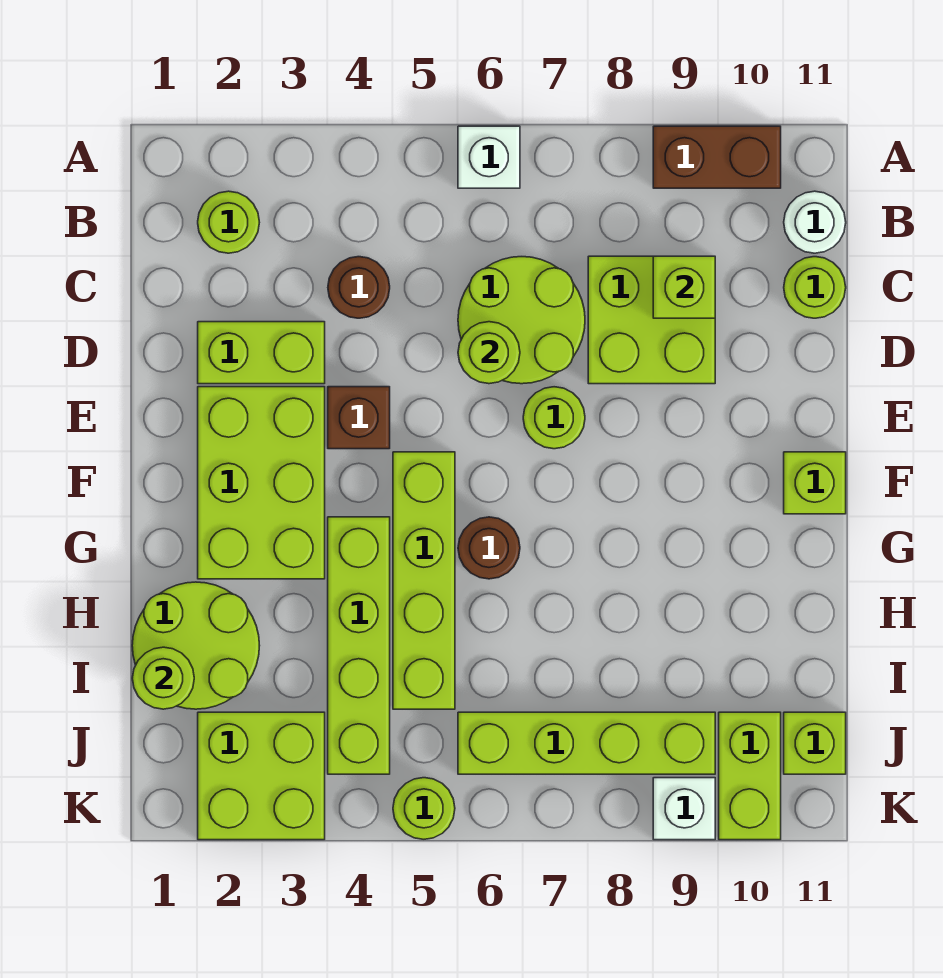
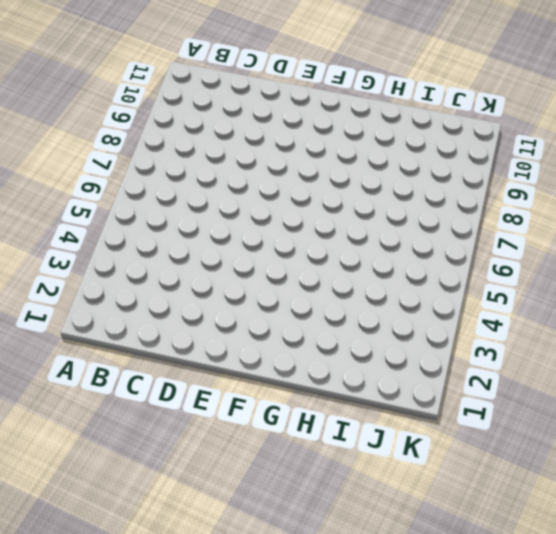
none -> white 1x1 brick [458,126,520,188]
none -> brown 1x2 brick [653,126,781,188]
none -> lime 1x1 round brick [198,191,259,253]

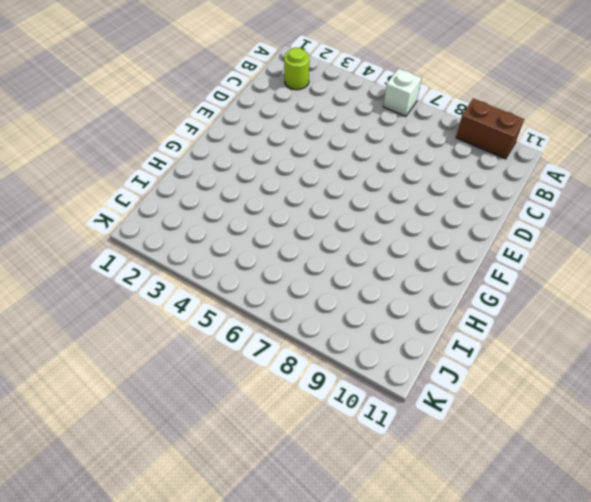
none -> white 1x1 round brick [784,191,846,253]
none -> brown 1x1 round brick [328,257,390,318]
none -> lime 2x2 round brick [458,257,585,384]

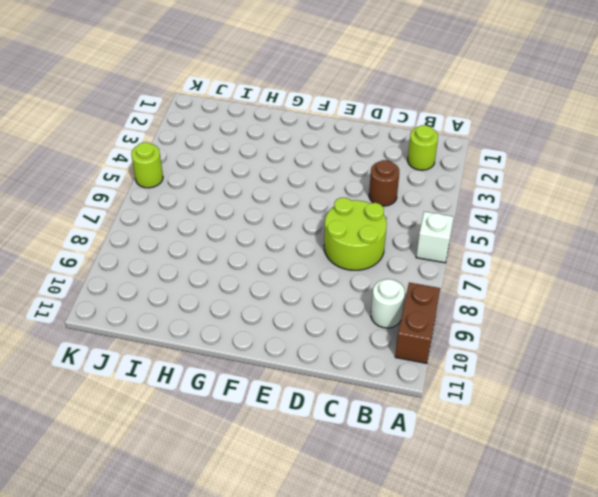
white 1x1 round brick [371,279,405,328] -> white 1x1 round brick moved to [784,191,846,253]
none -> lime 2x2 brick [588,256,715,384]
none -> lime 1x1 round brick [784,257,846,318]
none -> lime 1x2 brick [198,322,325,384]

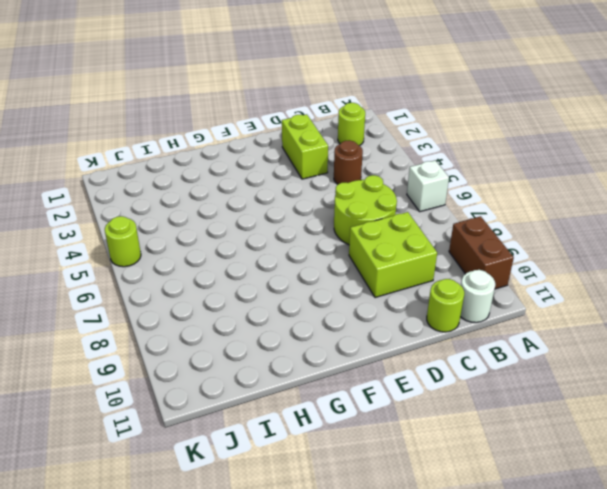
none -> lime 2x3 brick [198,387,325,579]
none -> brown 1x1 brick [328,387,390,449]
none -> lime 1x1 round brick [523,387,585,449]

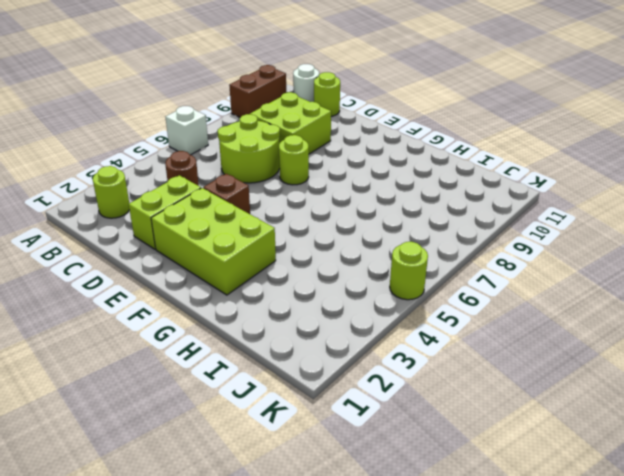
none -> lime 1x4 brick [393,452,455,709]
none -> lime 1x1 brick [784,452,846,514]
none -> lime 1x4 brick [328,517,390,774]

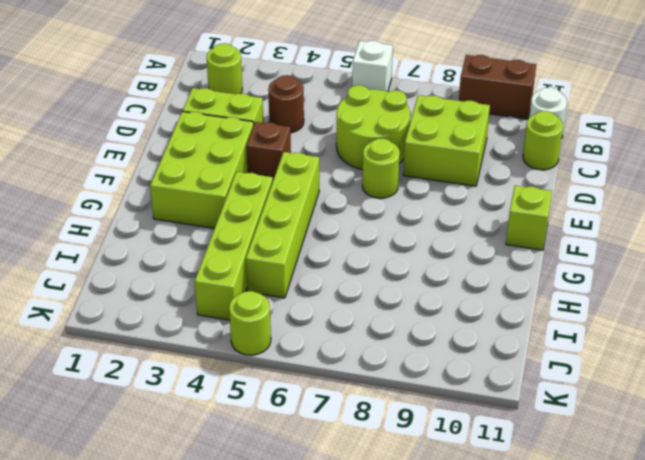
none -> brown 1x1 round brick [458,517,520,579]
none -> lime 2x2 round brick [132,582,260,709]
none -> lime 2x2 brick [198,712,325,840]

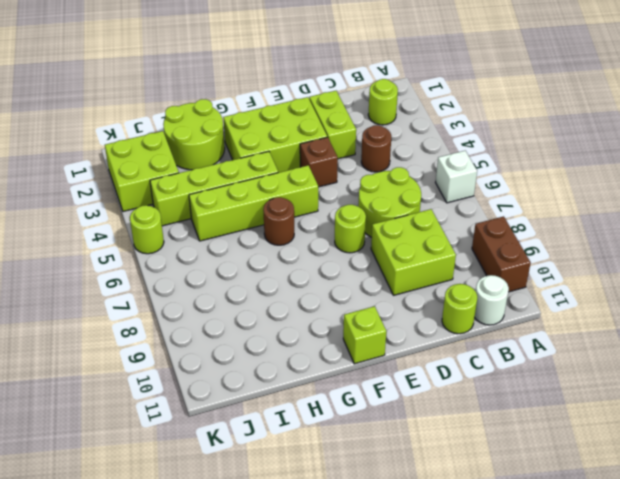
none -> lime 1x4 brick [458,712,715,774]
none -> lime 1x2 brick [719,712,781,840]
none -> lime 1x1 brick [784,712,846,774]

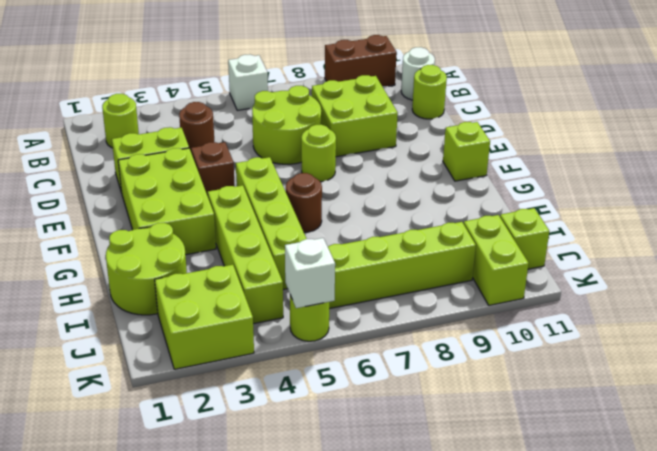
white 1x1 brick [285,238,335,308] -> white 1x1 brick moved to [653,778,715,840]
none -> lime 1x1 brick [653,256,715,318]
none -> lime 1x1 round brick [458,322,520,384]
none -> lime 1x1 round brick [132,647,194,709]

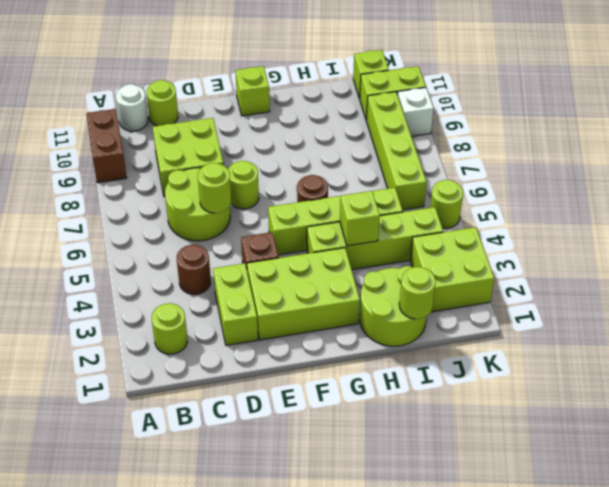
lime 1x1 brick [340,191,380,246] -> lime 1x1 brick moved to [653,256,715,318]
none -> white 1x1 brick [458,126,520,188]

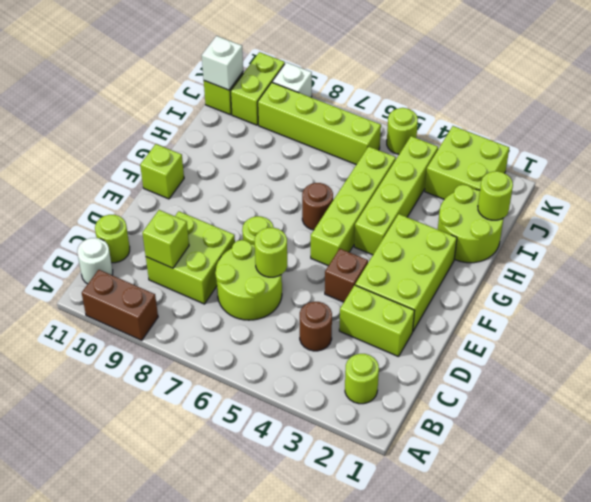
white 1x1 brick [202,36,243,90] -> white 1x1 brick moved to [458,126,520,188]

